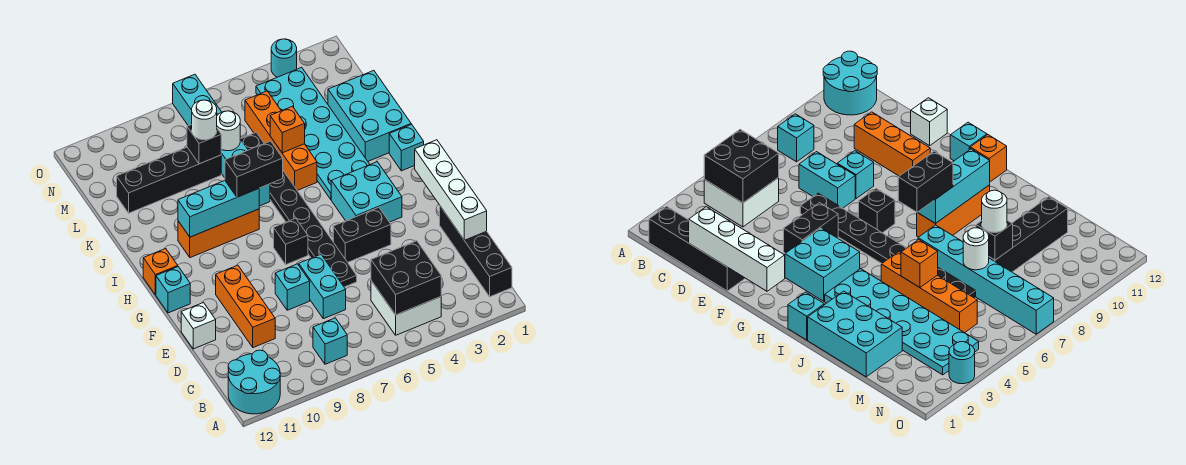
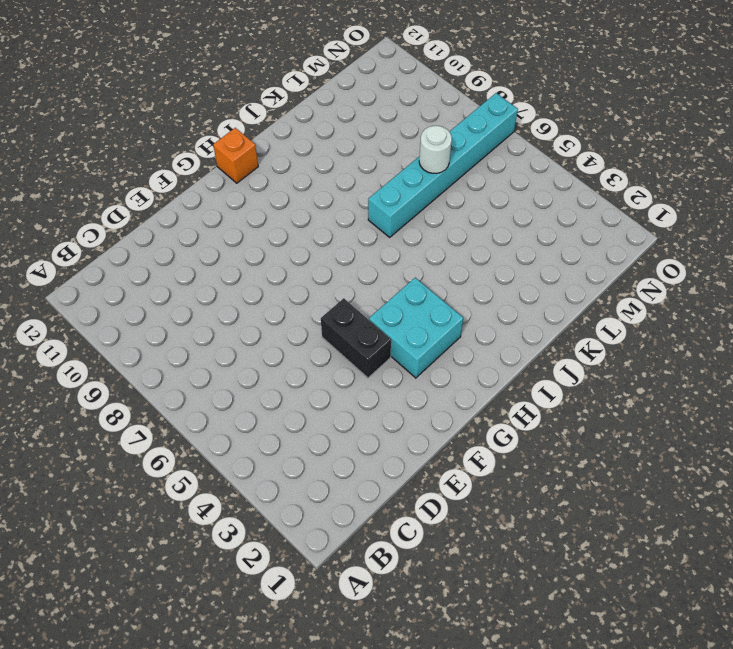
none -> cyan 2x2 round brick [228,350,280,414]
none -> black 1x4 brick [440,206,512,297]
none -> white 2x2 brick [371,281,441,335]
none -> cyan 1x1 brick [313,318,347,364]

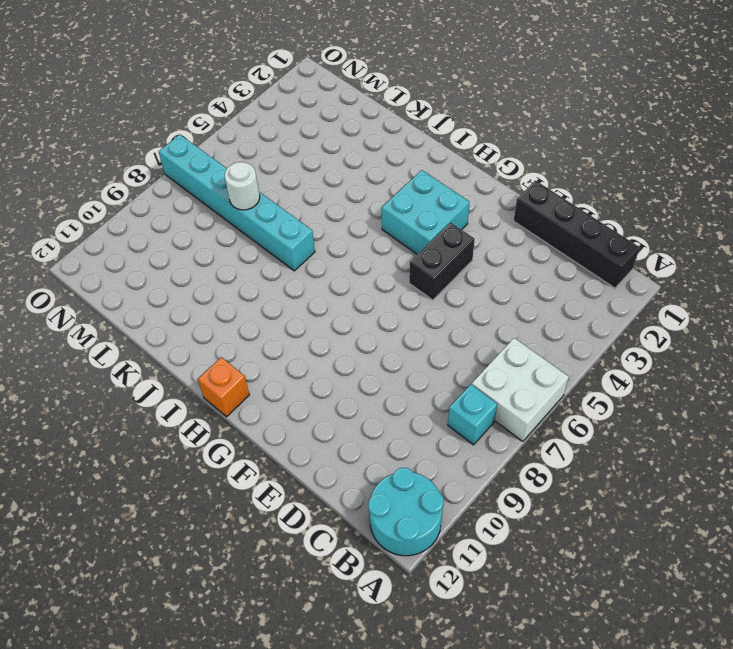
white 2x2 brick [472,338,569,442] -> white 2x2 brick moved to [371,281,441,335]
none -> cyan 1x2 brick [299,254,346,319]
none -> orange 1x3 brick [216,265,275,348]
none -> black 1x8 plate [241,132,357,287]
none -> cyan 1x1 brick [275,264,310,310]

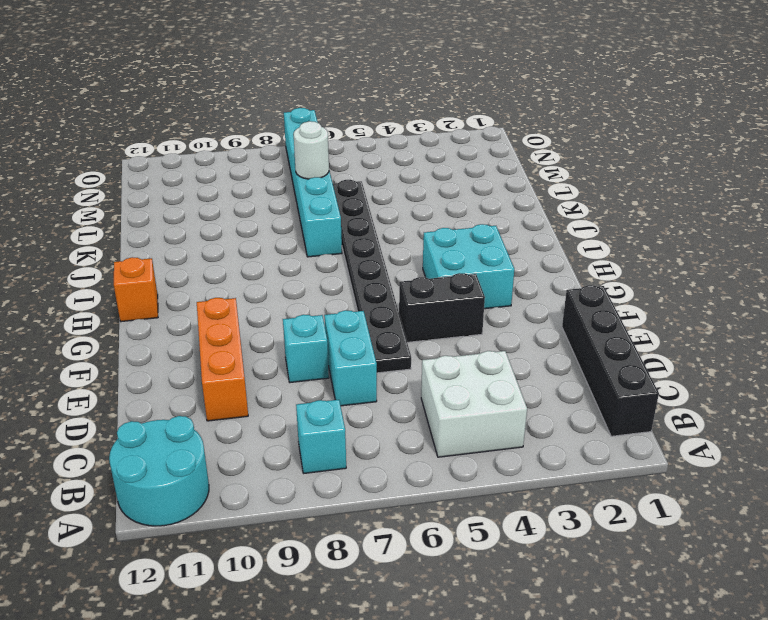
none -> white 1x1 brick [181,303,216,349]
none -> black 1x1 brick [274,218,308,264]
none -> cyan 1x1 brick [156,267,190,313]
none -> cyan 1x1 brick [389,124,424,171]

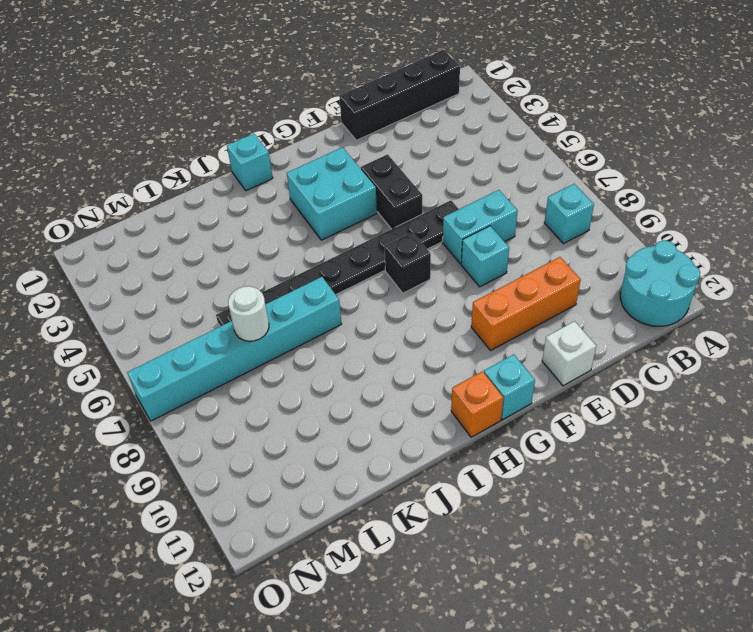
none -> white 2x2 brick [371,281,441,335]
none -> cyan 2x6 plate [256,67,370,199]
none -> orange 1x3 brick [178,209,259,258]
none -> cyan 2x3 brick [328,71,411,161]

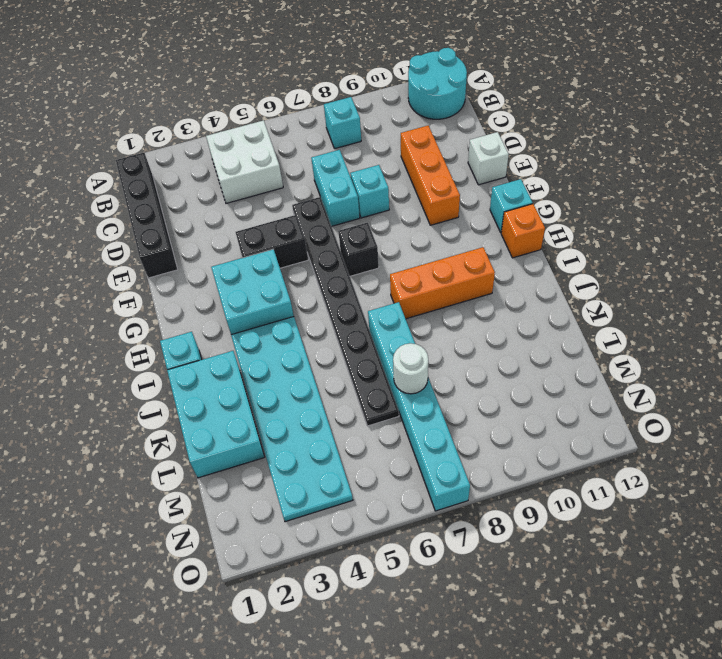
none -> orange 1x4 brick [245,91,317,190]
none -> black 1x4 brick [117,147,221,213]
none -> cyan 1x1 round brick [271,39,297,77]
none -> black 2x2 brick [371,241,441,315]

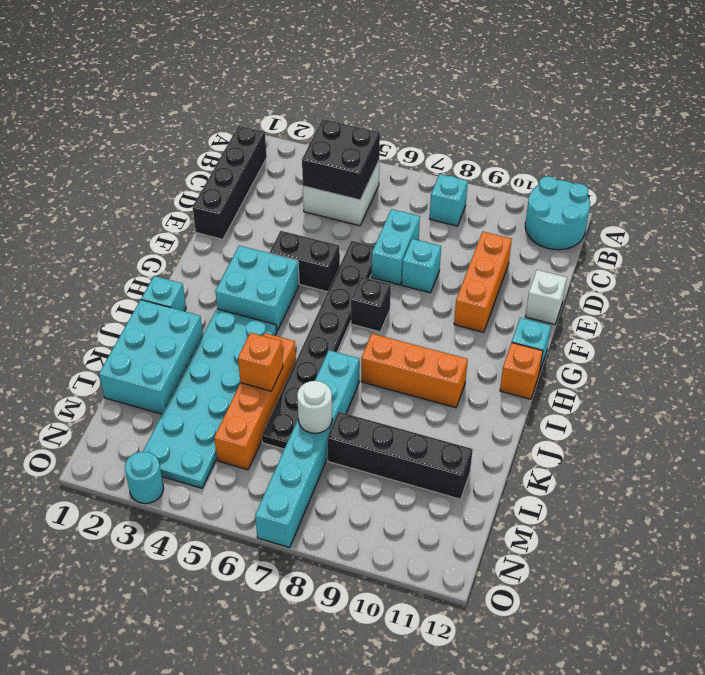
none -> white 1x4 brick [415,140,487,240]
none -> cyan 1x3 brick [178,181,259,237]
none -> black 1x1 brick [187,125,221,164]
none -> black 1x2 brick [225,141,283,197]

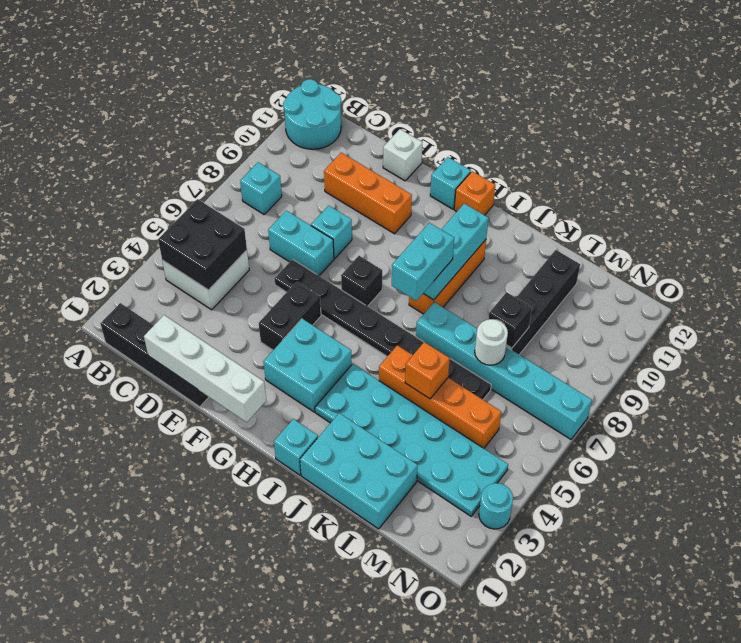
cyan 1x2 brick [392,223,454,301] -> black 1x2 brick [225,141,283,197]
none -> white 1x1 round brick [192,100,217,140]

